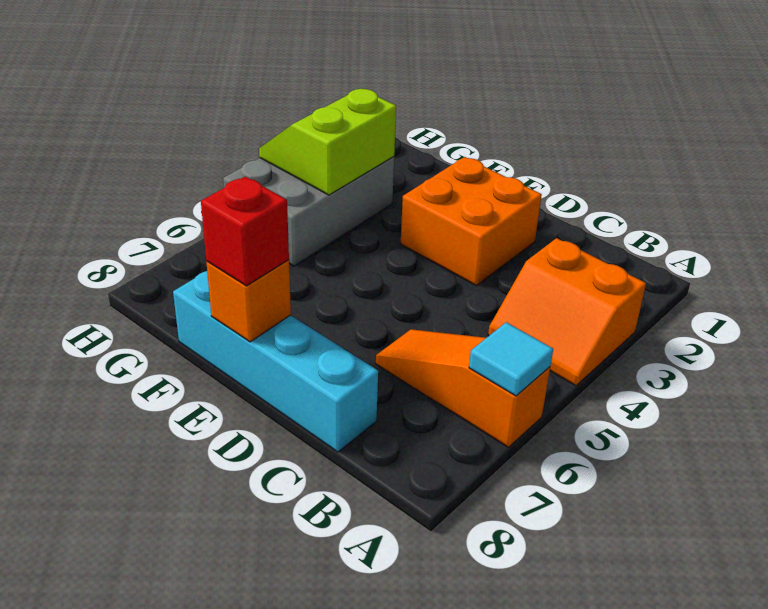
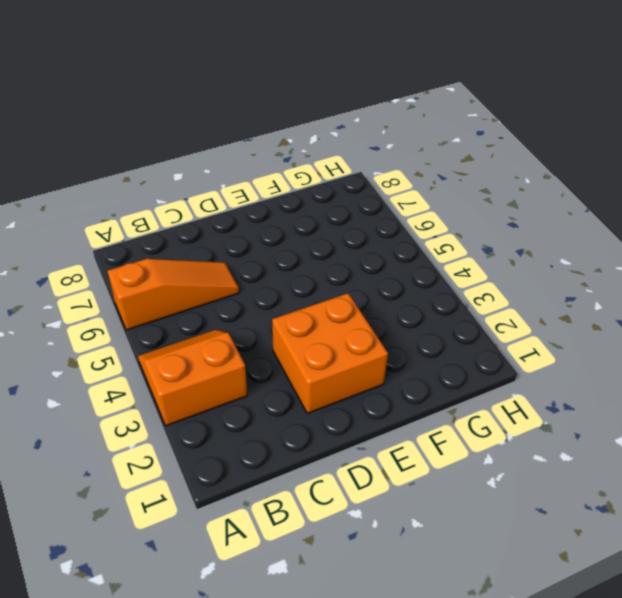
none -> cyan 1x4 brick [173,271,378,452]
none -> grey 2x3 brick [223,157,394,266]

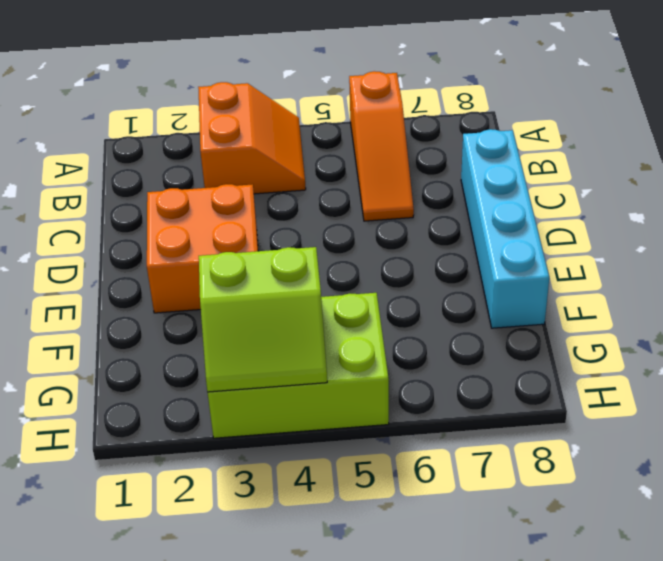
lime 2x3 brick [208,293,389,438] -> grey 2x3 brick [223,157,394,266]
none -> cyan 1x1 tile [469,322,553,396]
none -> orange 1x1 brick [206,260,291,342]

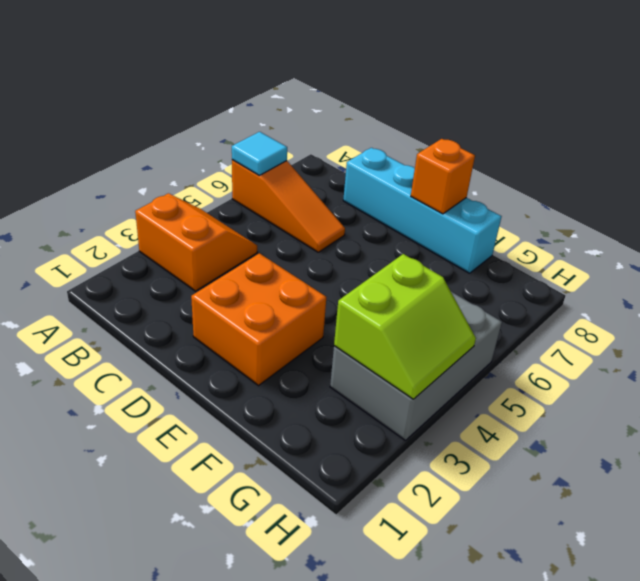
none -> red 1x1 brick [201,176,289,286]

